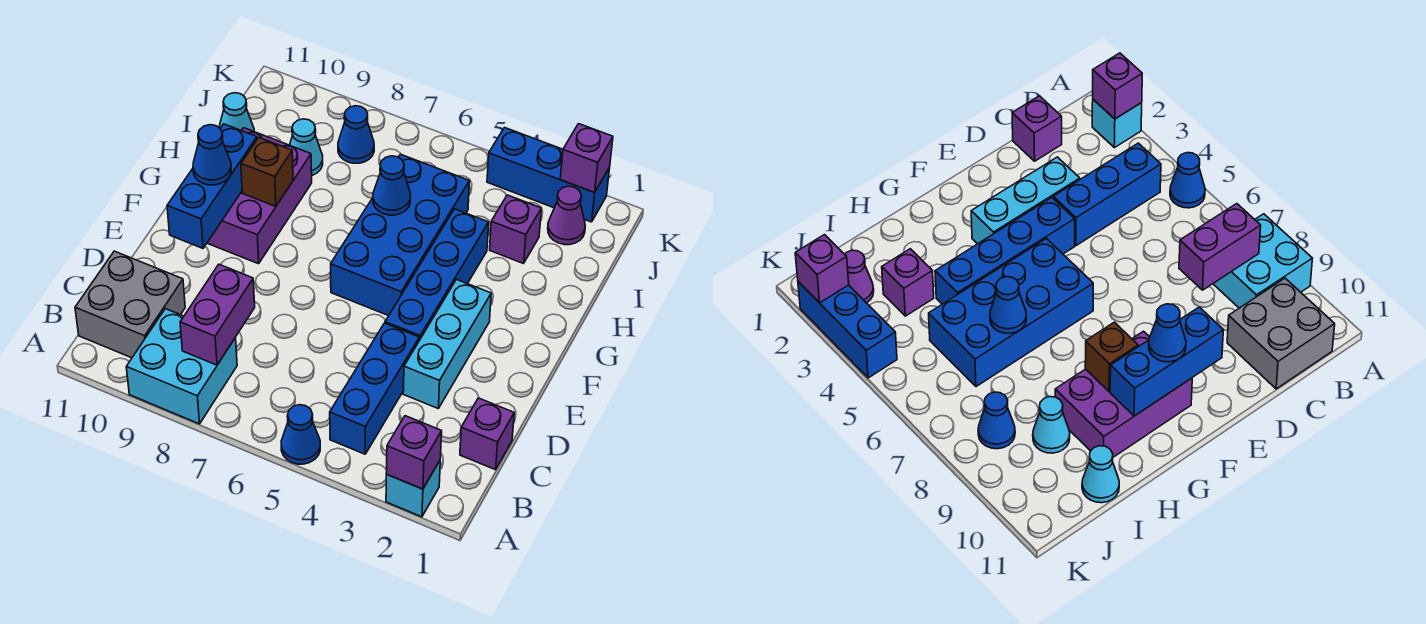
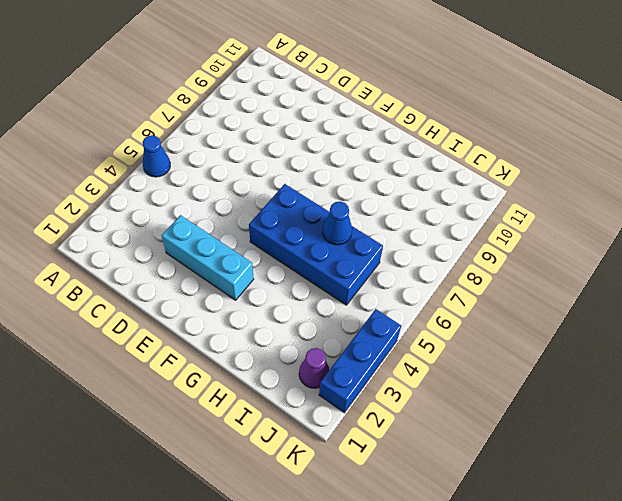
none -> cyan 1x1 brick [386,461,440,517]
none -> cyan 2x2 brick [126,309,237,424]
none -> blue 1x3 brick [330,323,419,454]

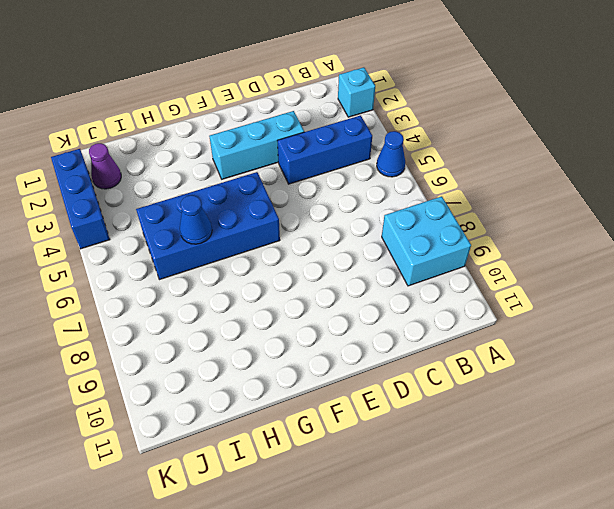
none -> grey 2x2 brick [75,251,185,358]
none -> purple 1x1 brick [460,398,514,470]
none -> blue 1x4 brick [385,209,489,340]

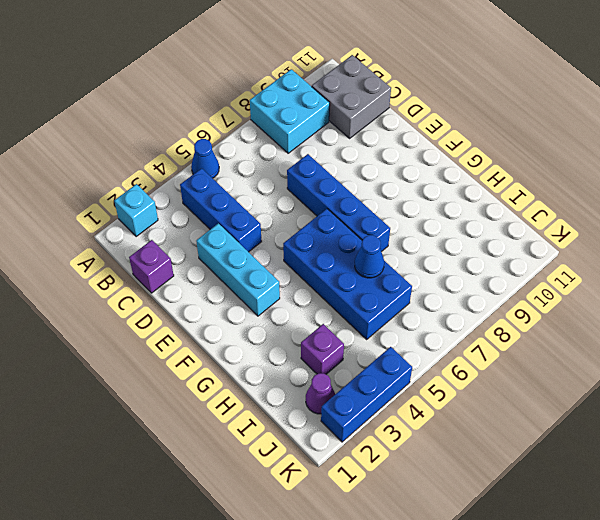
blue 1x4 brick [287,154,390,252] -> blue 1x4 brick moved to [385,209,489,340]
none -> purple 2x3 brick [207,128,312,264]
none -> cyan 1x1 cone [290,119,323,175]
none -> cyan 1x1 cone [219,93,254,131]

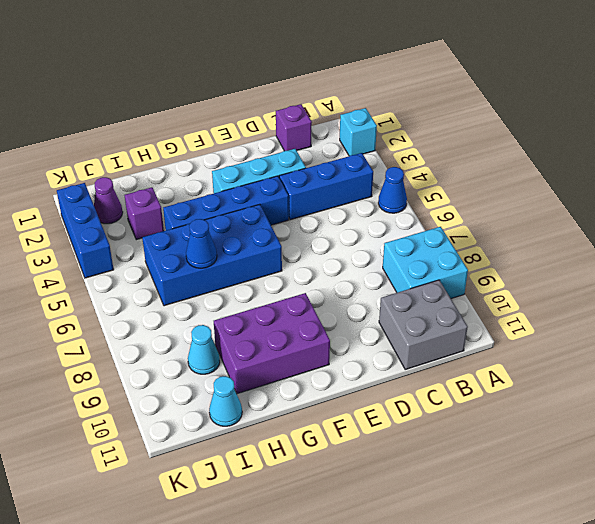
none -> blue 1x1 cone [338,106,374,163]
none -> purple 1x1 brick [386,416,442,489]
none -> purple 1x2 brick [180,264,255,365]

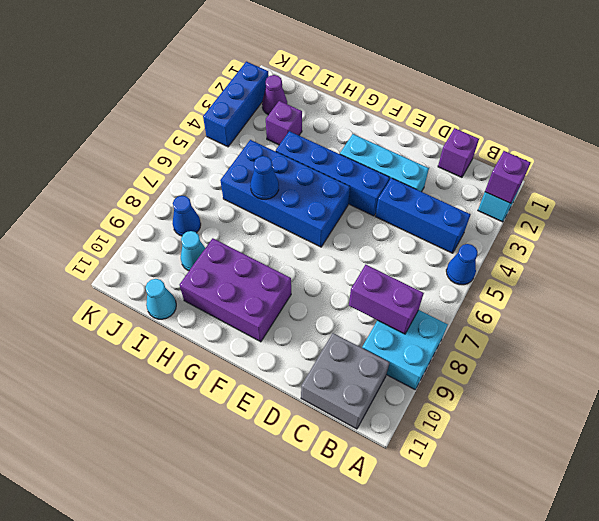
none -> blue 1x3 brick [167,124,257,248]
none -> brown 1x1 brick [241,138,293,206]
none -> purple 1x1 brick [560,124,613,192]

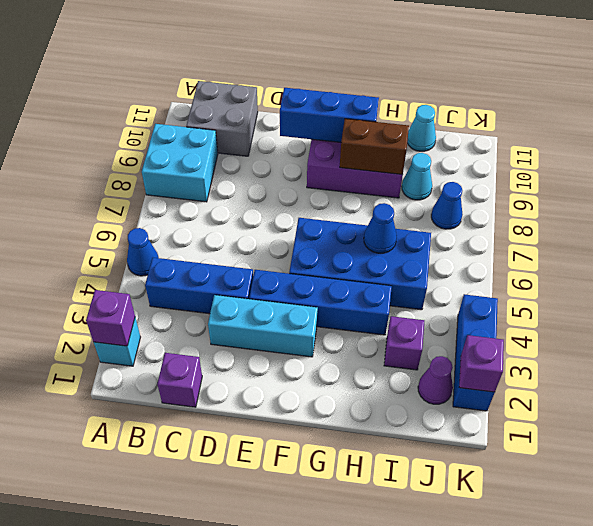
brown 1x2 brick [340,119,409,175] -> brown 1x1 brick [241,138,293,206]
none -> purple 1x2 brick [180,264,255,365]
none -> blue 1x1 cone [193,125,231,185]

